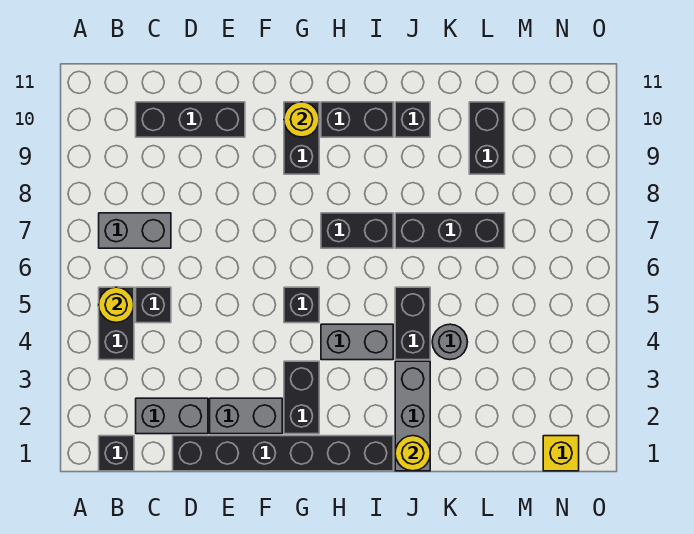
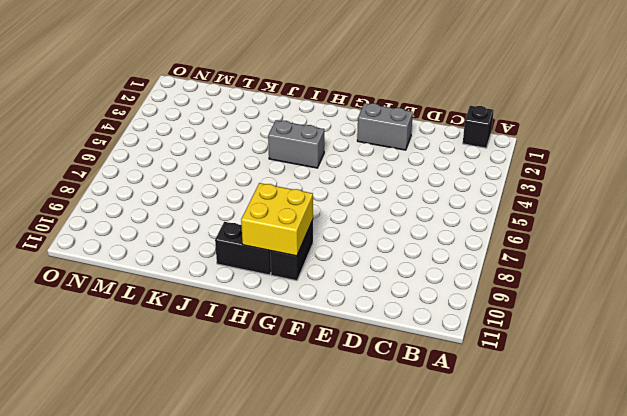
yellow 2x2 brick [241,183,313,256] -> yellow 1x1 round brick [284,102,319,137]
none -> black 1x2 brick [99,287,134,360]
none -> grey 1x2 brick [99,213,171,248]
none -> grey 1x2 brick [136,398,208,434]

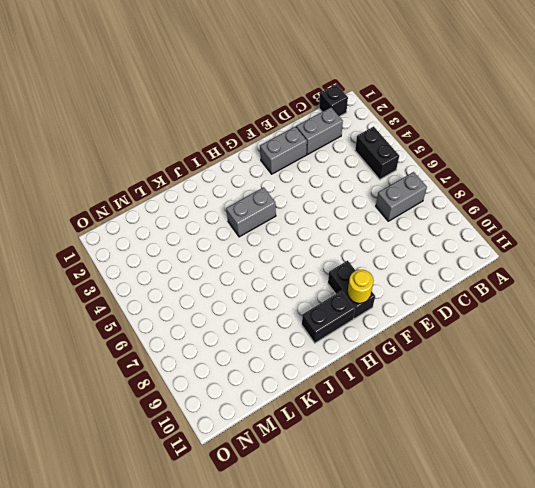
none -> black 1x1 brick [136,287,171,323]
none -> black 1x3 brick [136,102,245,137]
none -> black 1x6 brick [173,436,393,471]

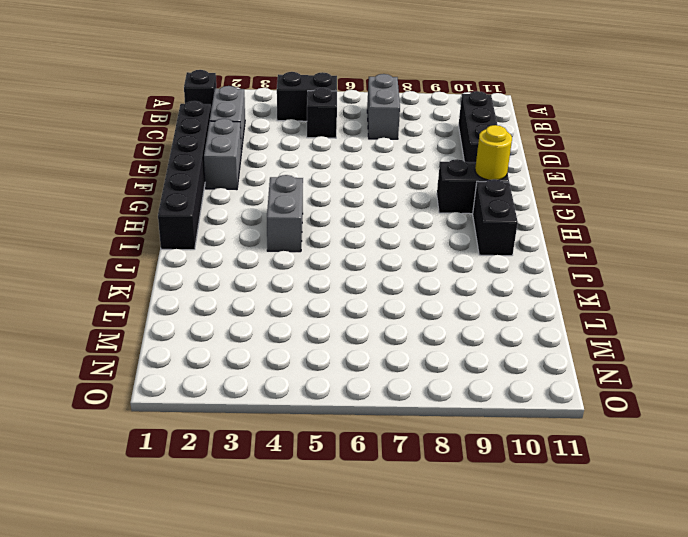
none -> black 1x2 brick [284,361,319,434]
none -> black 1x1 brick [284,287,319,323]
none -> black 1x2 brick [321,213,393,248]

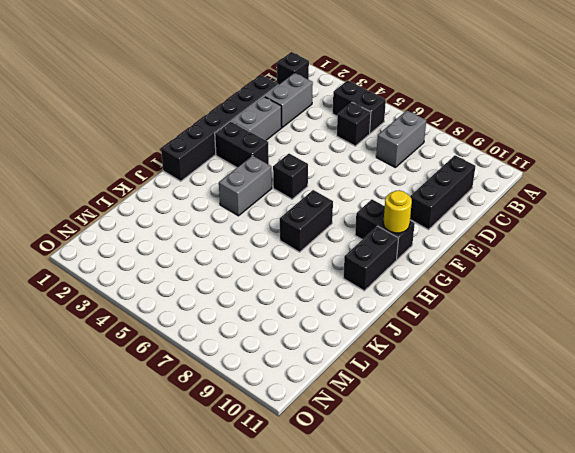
none -> grey 1x3 brick [395,361,430,471]
none -> black 1x2 brick [395,287,430,360]
none -> black 1x3 brick [395,213,505,248]

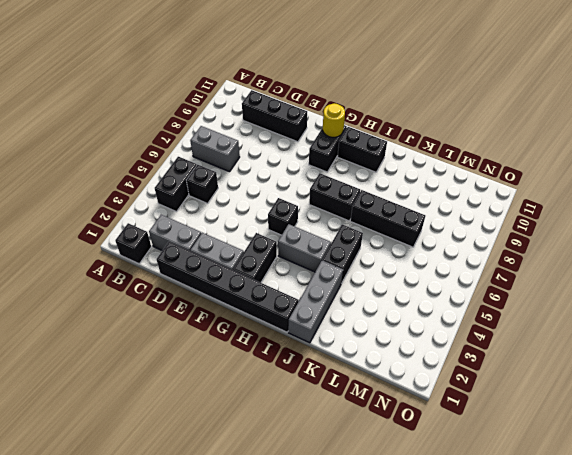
none -> black 1x1 brick [395,102,430,137]
none -> grey 1x1 round brick [432,324,467,360]
none -> black 1x2 brick [469,102,505,174]

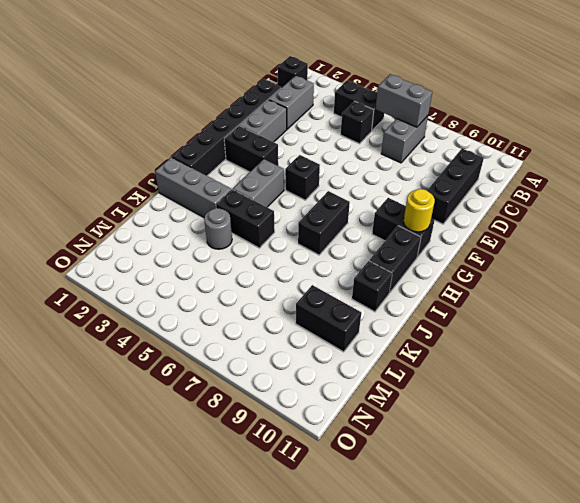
grey 1x2 brick [376,74,432,127] -> none
none -> black 1x3 brick [395,213,505,248]
none -> yellow 1x1 brick [543,436,579,471]
none -> yellow 1x1 round brick [99,287,134,323]

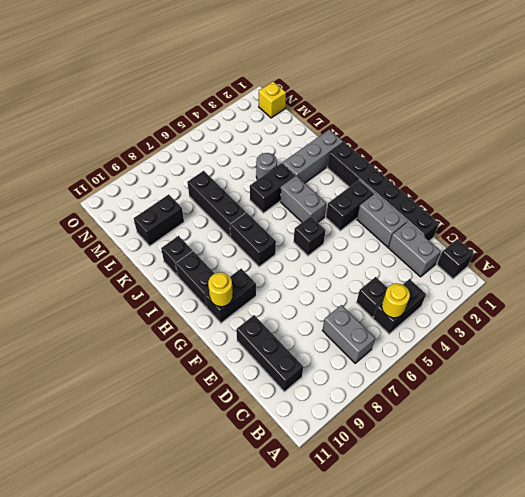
none -> yellow 1x1 round brick [395,436,430,471]

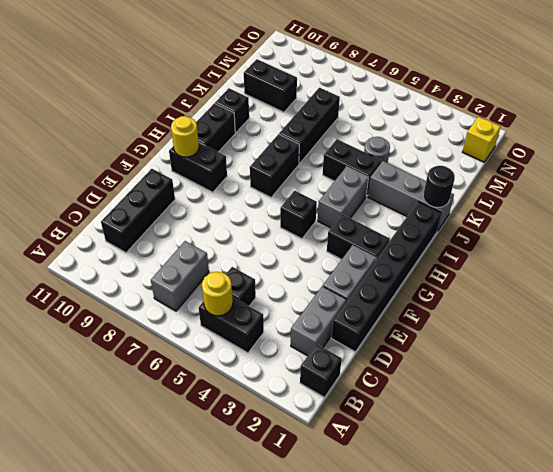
black 1x1 round brick [423,166,455,208] -> yellow 1x1 round brick [395,436,430,471]

